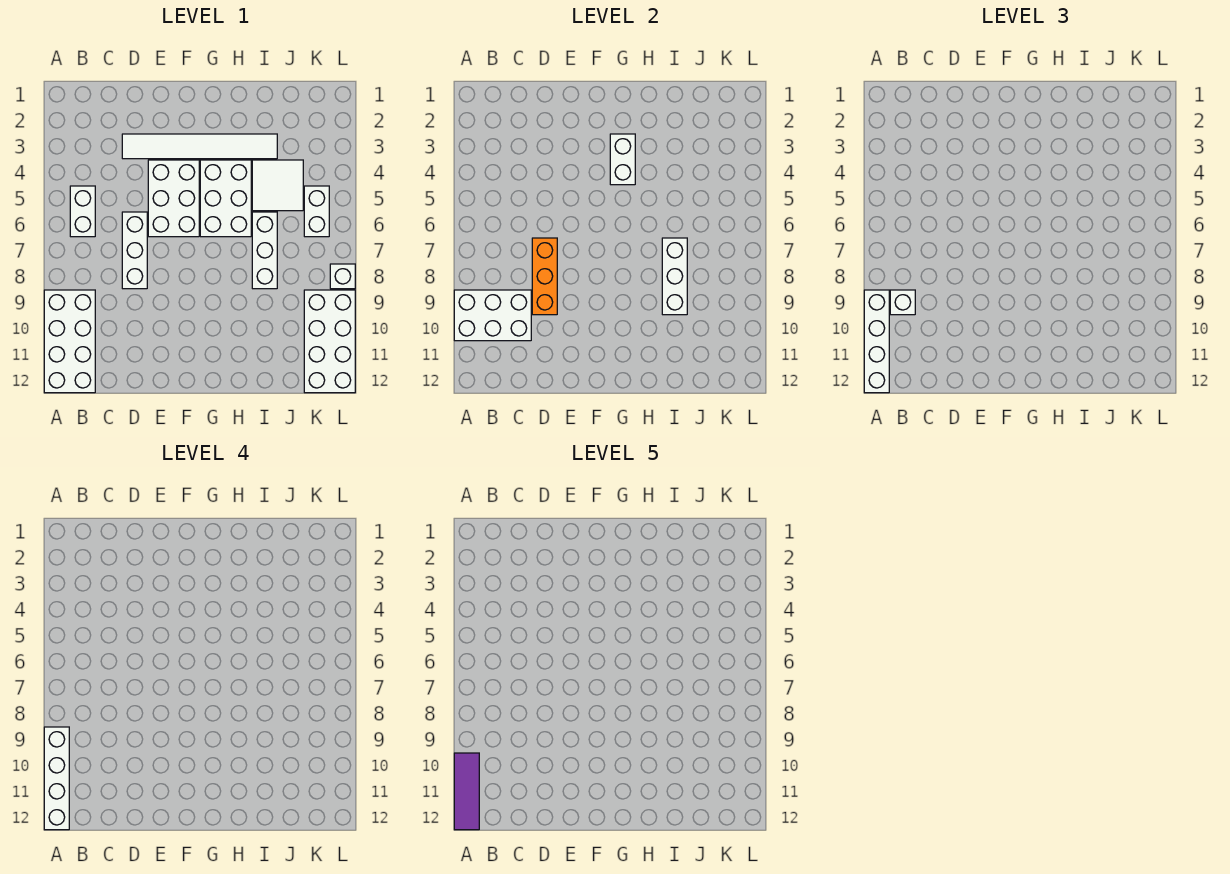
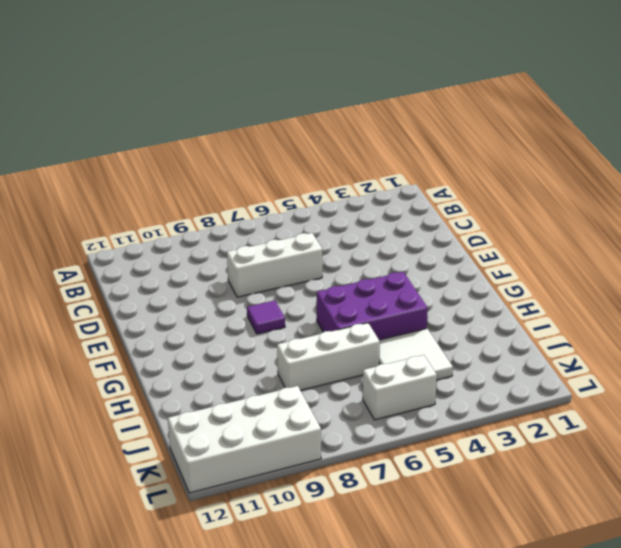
purple 1x1 tile [247,301,285,334] -> none
purple 2x3 brick [317,272,428,340] -> white 2x3 brick [200,160,251,237]
none -> white 2x4 brick [44,290,95,393]
none -> white 1x2 brick [70,186,95,237]
none -> white 1x6 tile [122,134,277,159]

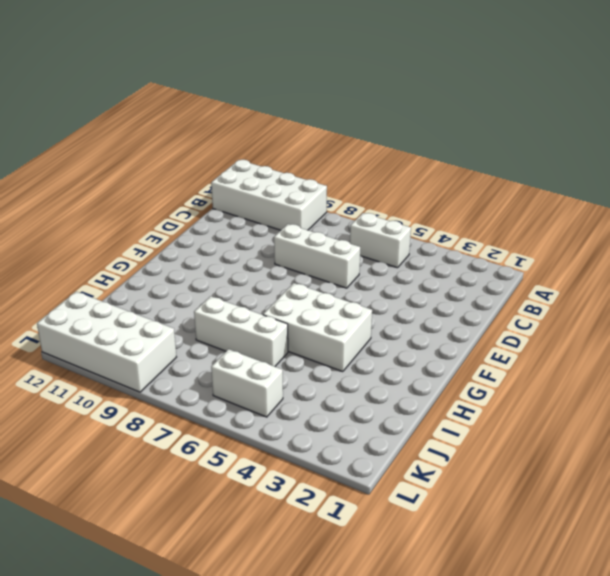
none -> white 1x6 tile [122,134,277,159]
none -> white 2x3 brick [148,160,199,237]
none -> white 2x2 tile [252,160,303,211]

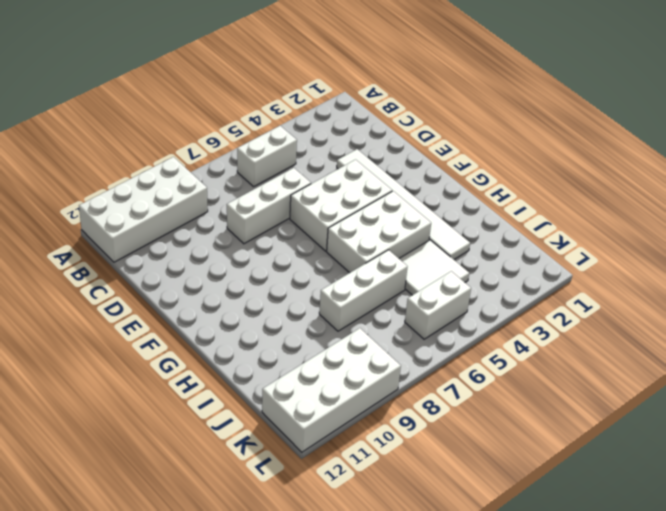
none -> white 1x1 brick [330,264,355,289]
none -> white 2x3 brick [454,290,531,341]
none -> orange 1x3 brick [532,238,557,315]

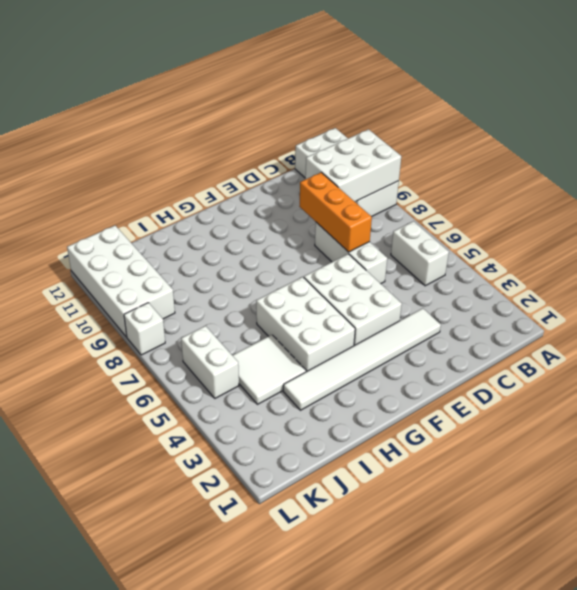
none -> white 1x3 brick [252,212,277,289]
none -> white 1x2 brick [610,134,635,185]
none -> white 1x3 brick [662,238,687,315]

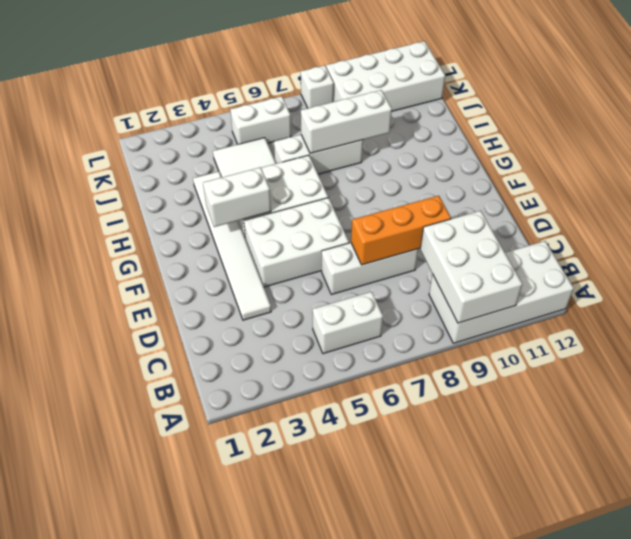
none -> white 1x4 brick [864,290,889,393]
none -> white 1x1 brick [890,290,915,315]
none -> white 1x4 brick [44,727,69,830]

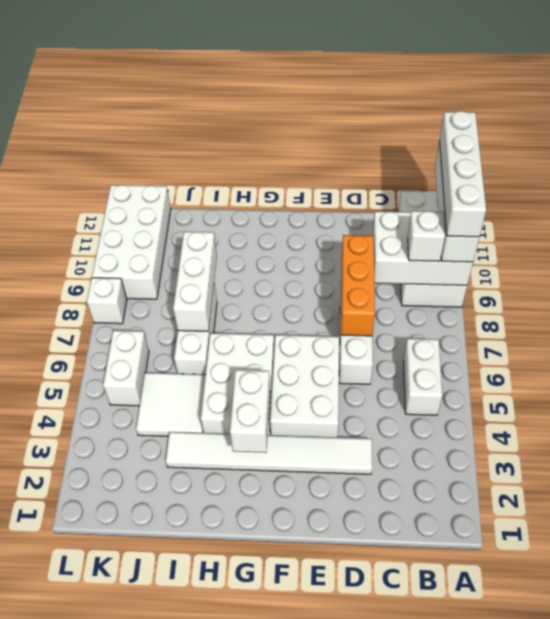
none -> purple 1x3 tile [454,753,479,830]

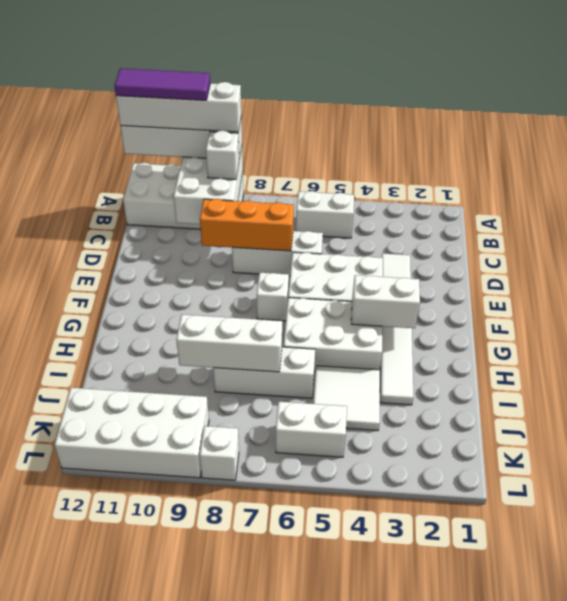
white 1x1 brick [257,273,289,321] -> none

